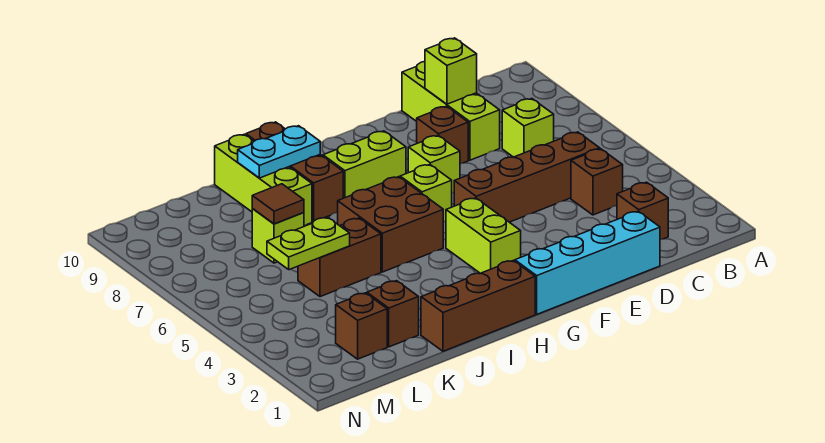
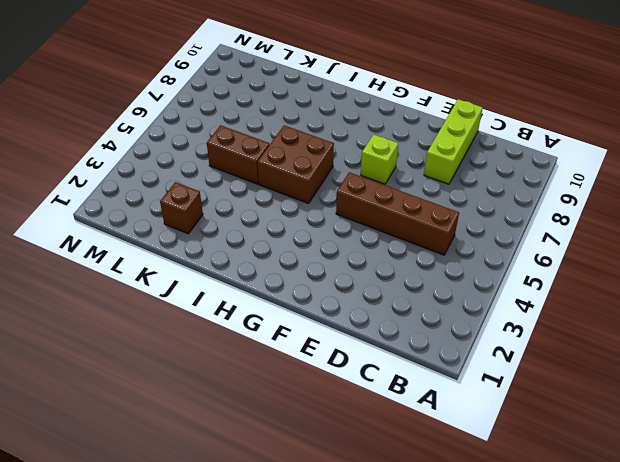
none -> brown 1x1 brick [617,182,668,240]
none -> brown 1x1 brick [571,149,623,215]
none -> lime 1x1 brick [502,99,554,157]

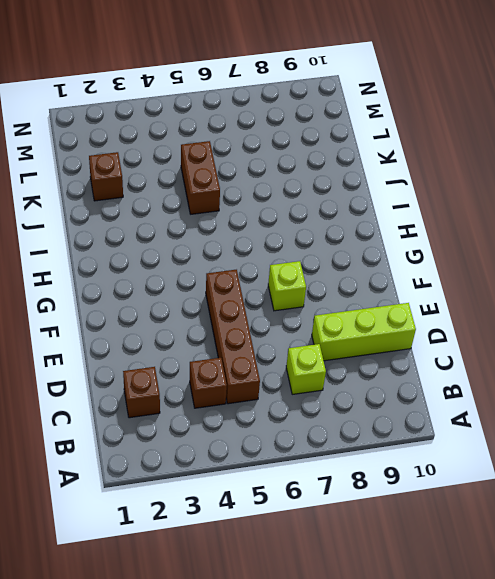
none -> cyan 1x4 brick [515,211,660,314]
none -> brown 1x1 brick [417,106,468,164]
none -> lime 1x2 brick [446,198,521,273]

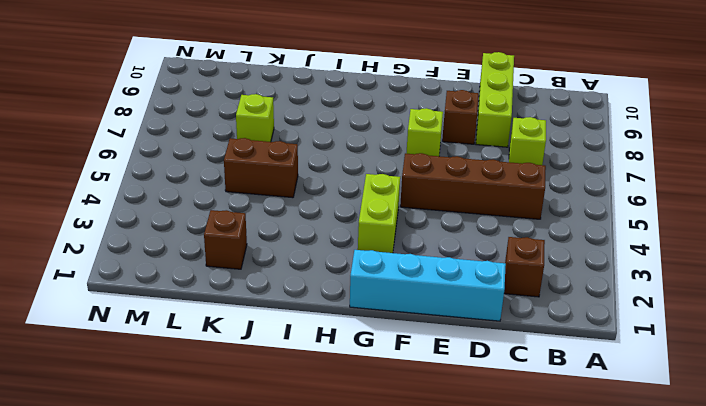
none -> brown 1x1 brick [571,149,623,215]
none -> lime 1x1 brick [400,164,452,222]
none -> lime 1x2 brick [323,131,406,198]

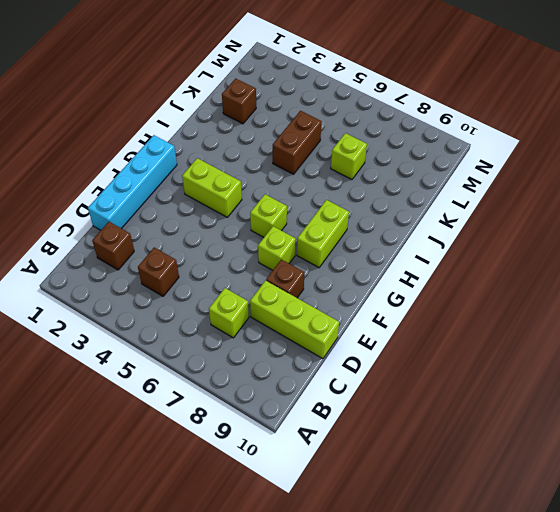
none -> brown 1x4 brick [454,132,600,222]
none -> brown 1x3 brick [421,260,535,351]
none -> brown 2x2 brick [338,177,443,272]

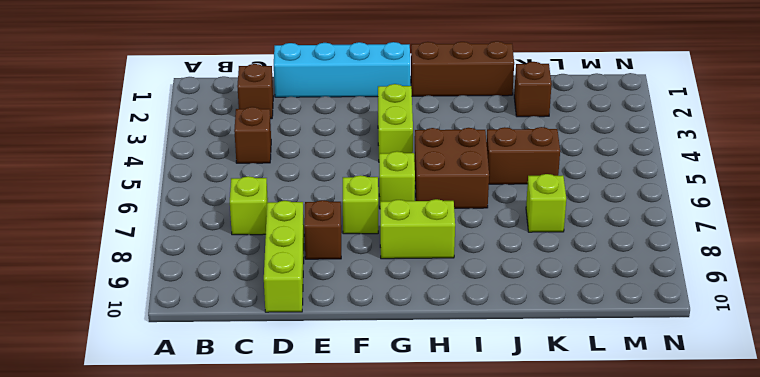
none -> brown 1x4 brick [454,132,600,222]
none -> brown 1x3 brick [246,122,343,221]
none -> lime 1x3 brick [215,134,312,225]

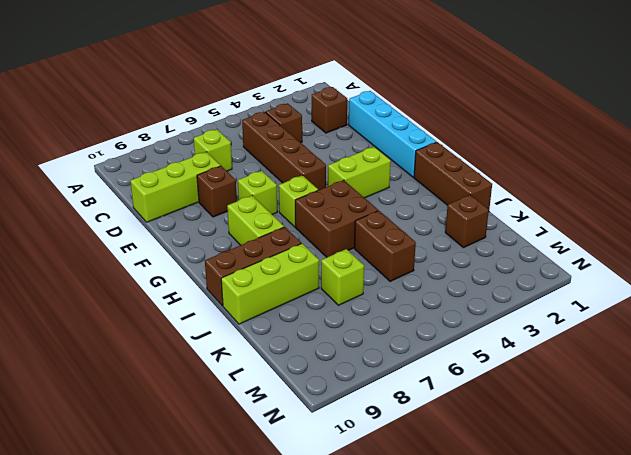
none -> brown 1x1 brick [336,293,387,359]
none -> lime 1x1 brick [425,38,477,104]
none -> cyan 1x2 plate [238,126,320,178]

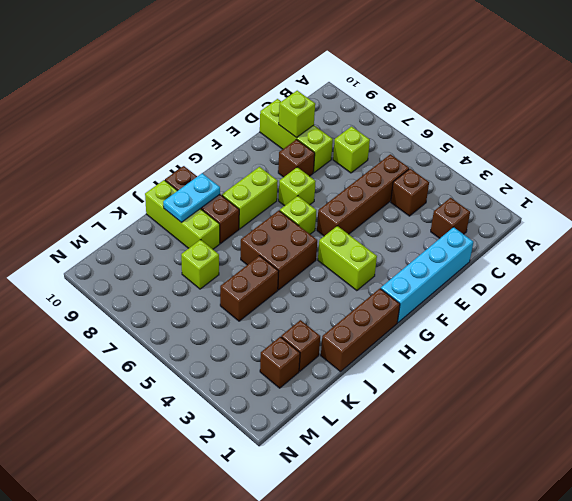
none -> lime 1x2 plate [267,217,350,270]
none -> brown 1x1 tile [252,184,304,224]

